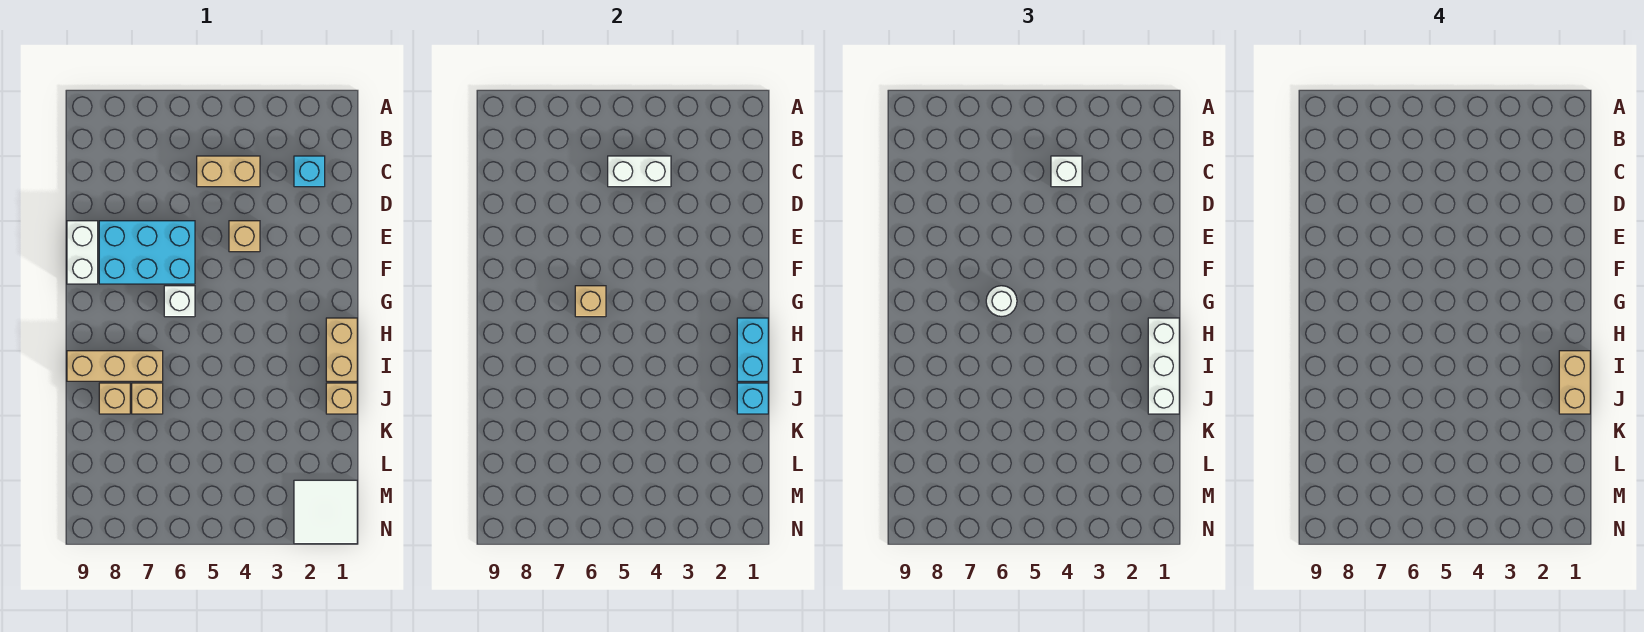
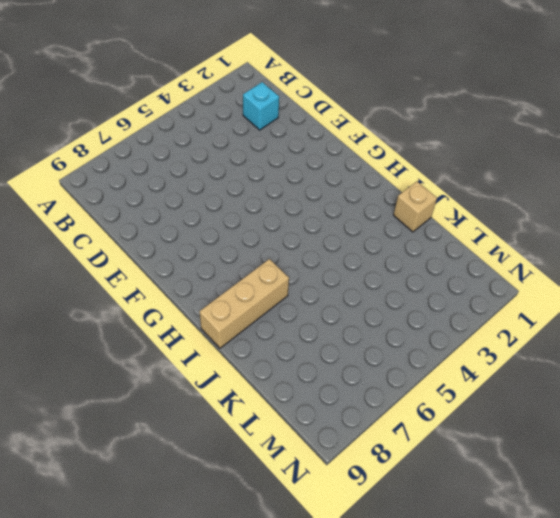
none -> tan 1x2 brick [197,156,260,187]
none -> tan 1x1 brick [229,221,260,252]
none -> cyan 2x3 brick [99,221,195,284]

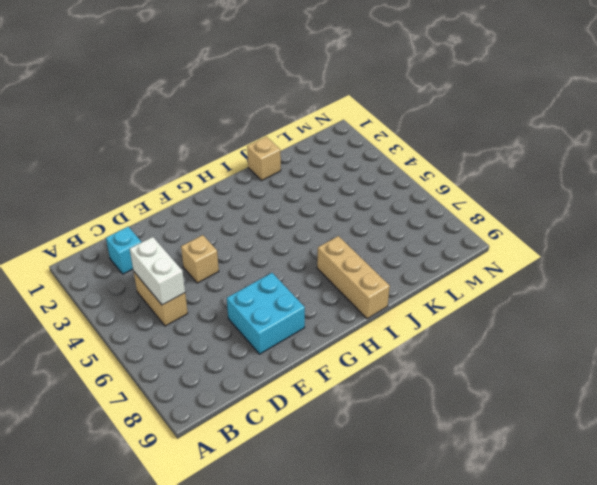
cyan 2x2 brick [227,273,305,354] -> cyan 2x3 brick [99,221,195,284]
none -> white 1x2 brick [67,221,98,284]
none -> white 1x1 brick [164,286,195,317]
none -> tan 1x2 brick [326,318,357,381]

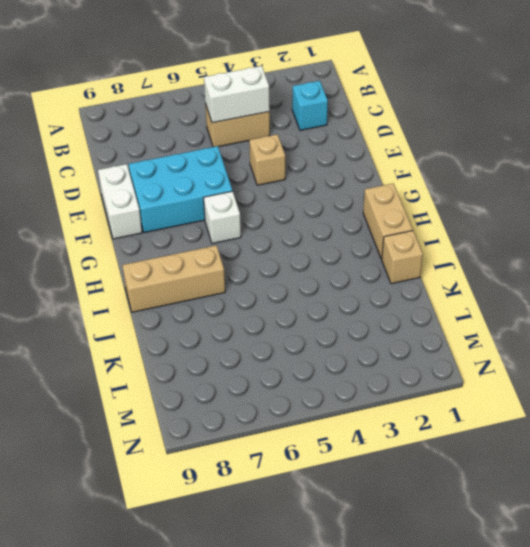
none -> tan 1x1 brick [132,383,163,414]
none -> tan 1x1 brick [99,383,130,414]
none -> white 2x2 tile [294,480,357,544]

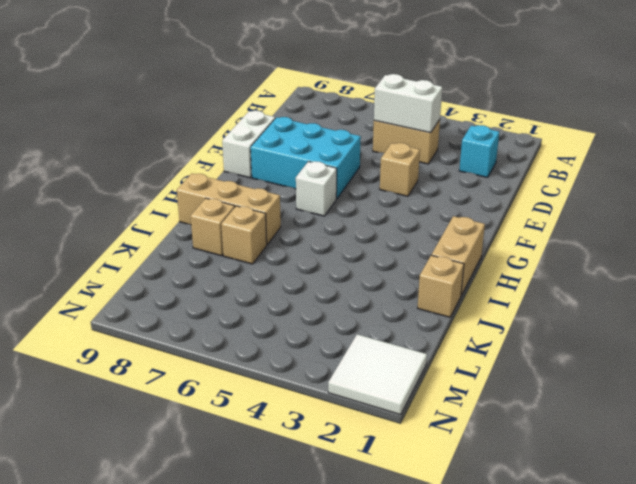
none -> tan 1x1 brick [575,286,606,317]
none -> cyan 1x2 brick [737,318,768,381]
none -> cyan 1x1 brick [737,383,768,414]

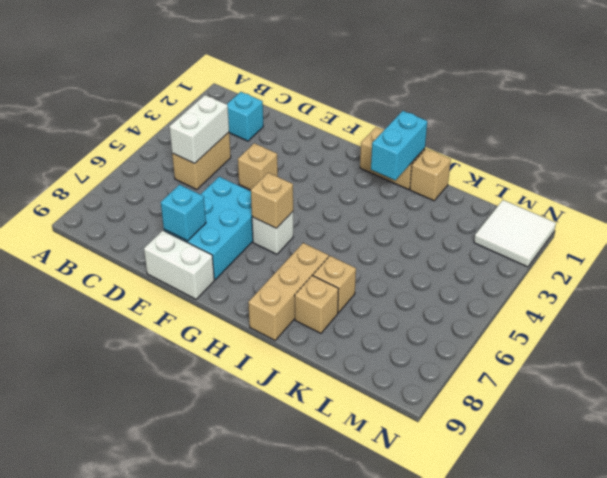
cyan 1x1 brick [161,185,206,241] -> cyan 1x1 brick moved to [737,383,768,414]
cyan 1x2 brick [371,111,427,180] -> cyan 1x2 brick turned to [737,318,768,381]
none -> white 1x1 brick [1051,156,1082,187]
none -> white 1x1 round brick [986,286,1017,316]
none -> white 1x3 brick [1148,318,1179,414]

